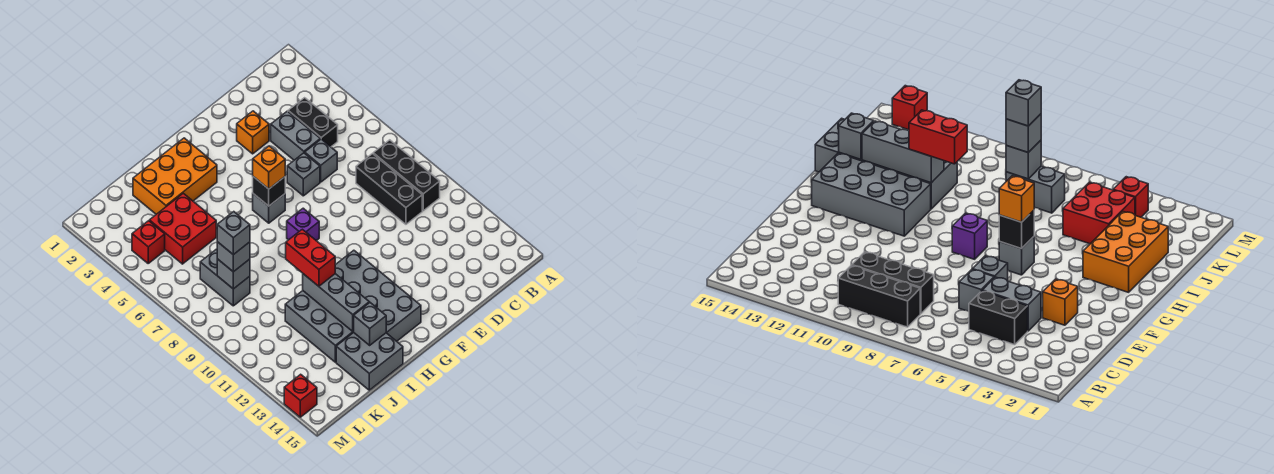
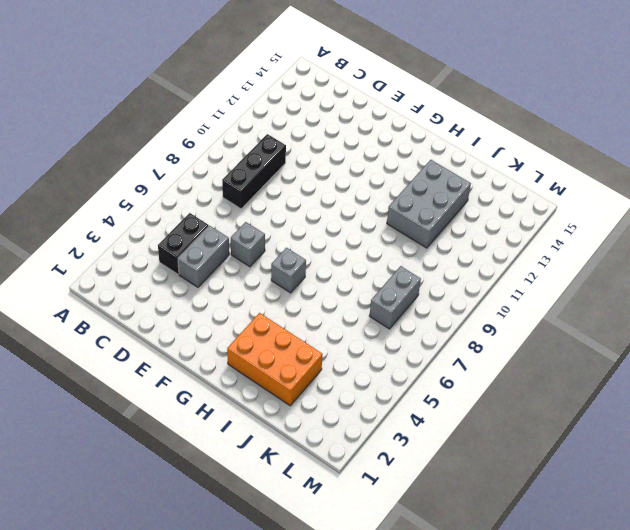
none -> black 1x3 brick [373,140,440,211]
none -> grey 1x1 brick [305,139,337,182]
none -> orange 1x1 brick [237,111,269,154]

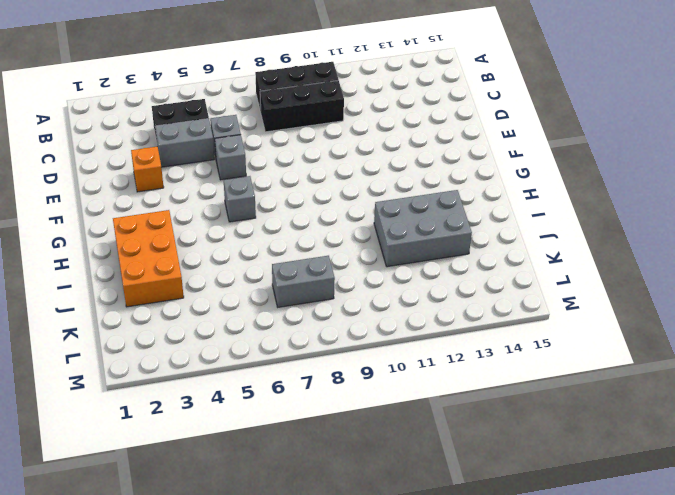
none -> purple 1x1 brick [287,208,319,241]
none -> grey 2x4 brick [335,250,421,341]
none -> grey 2x2 brick [336,333,403,390]

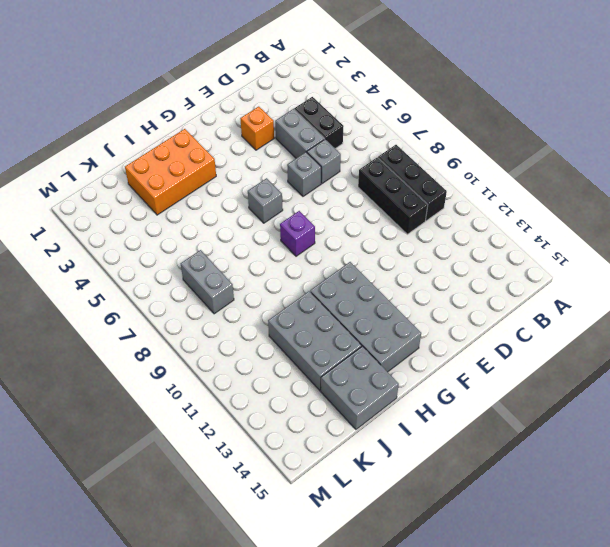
none -> red 2x2 brick [149,193,216,264]
none -> red 1x1 brick [132,221,165,263]
none -> red 1x1 brick [284,374,317,417]

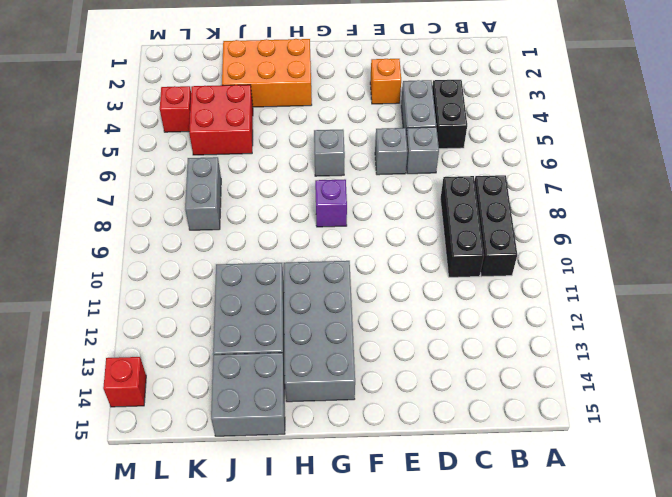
none -> black 1x1 brick [253,177,285,206]
none -> grey 1x3 brick [303,274,369,331]
none -> grey 1x1 brick [354,303,386,345]

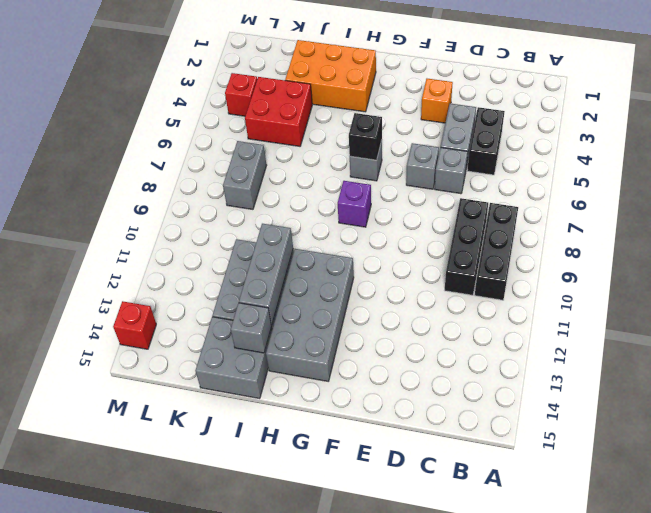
none -> grey 1x1 brick [217,259,250,289]
none -> orange 1x1 brick [253,146,285,189]
none -> red 1x2 brick [286,229,335,286]

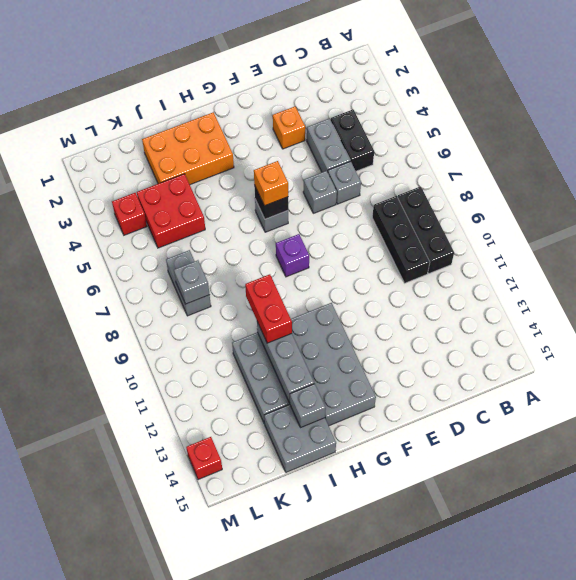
none -> grey 1x1 brick [217,242,250,272]
none -> grey 1x1 brick [217,212,250,255]

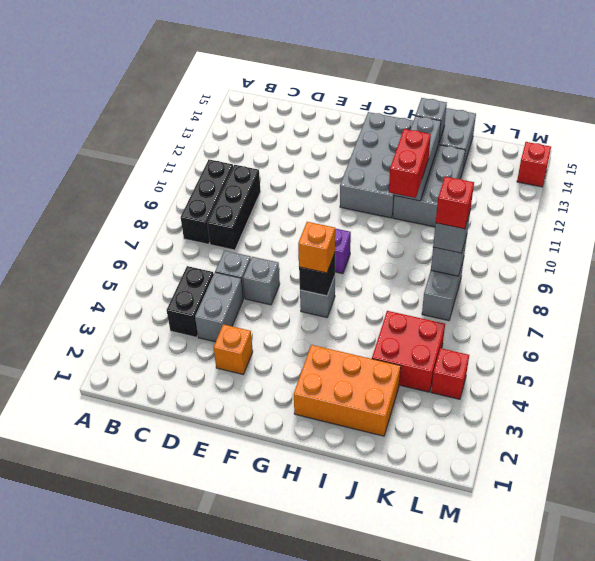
red 1x1 brick [436,177,474,229] -> grey 1x1 brick [217,212,250,255]

